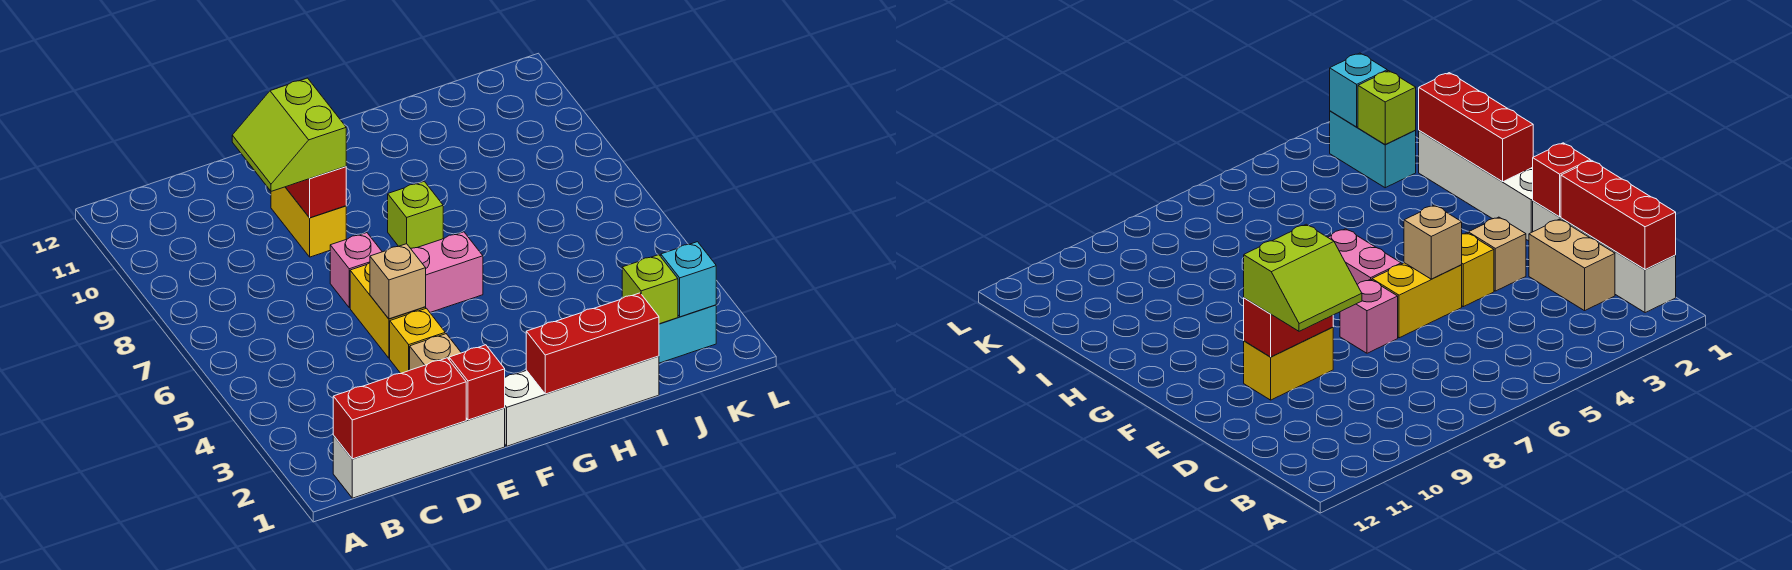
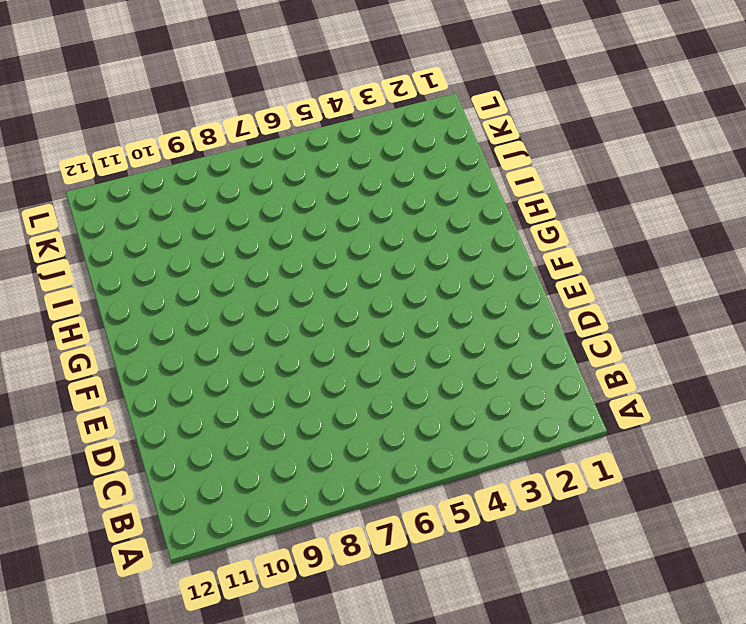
none -> white 1x4 brick [333,408,505,498]
none -> tan 1x2 brick [1529,219,1615,311]
none -> tan 1x1 brick [410,334,461,370]

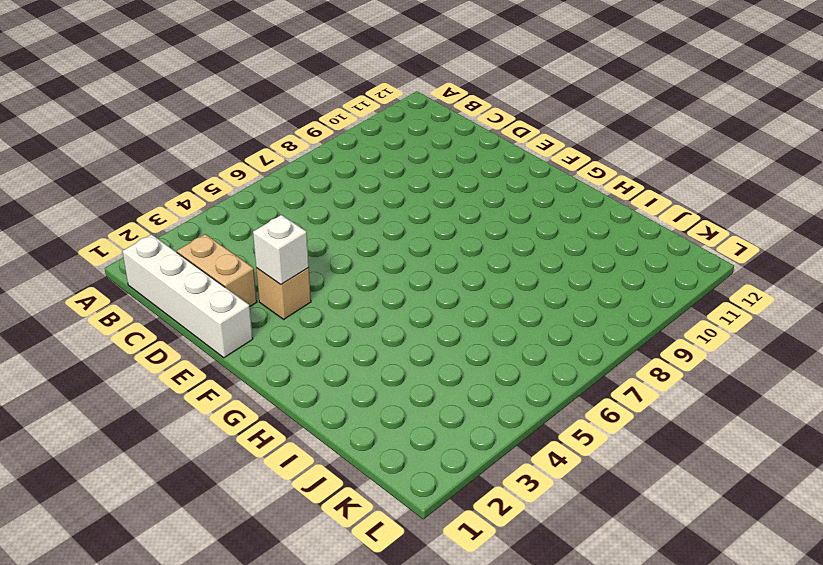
white 1x1 brick [253,215,309,285] -> none
none -> yellow 1x1 brick [390,308,445,373]
none -> yellow 1x2 brick [350,263,426,358]
none -> pink 1x1 brick [330,233,382,308]

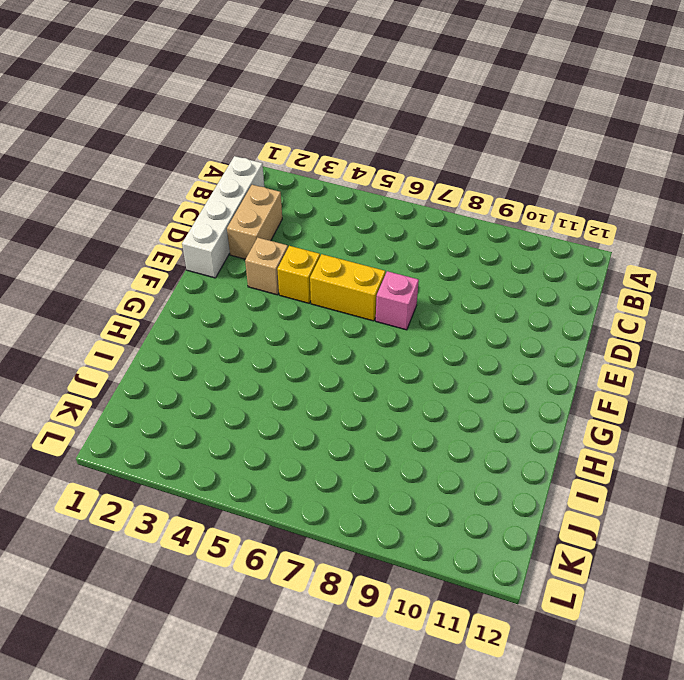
none -> yellow 1x2 brick [271,187,346,257]
none -> white 1x4 brick [505,356,659,446]
none -> pink 1x2 brick [411,232,483,312]

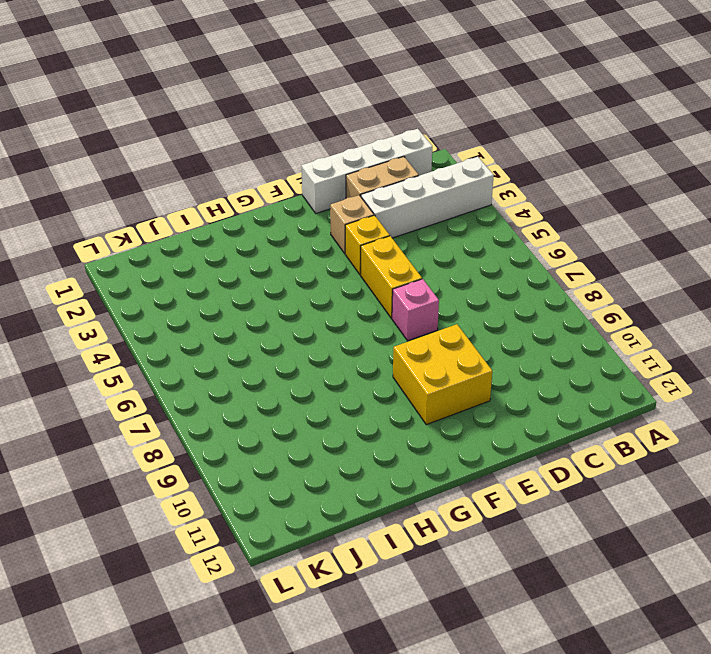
white 1x4 brick [361,157,494,238] -> white 1x4 brick moved to [505,356,659,446]
yellow 2x2 brick [393,324,492,425] -> yellow 1x2 brick [271,187,346,257]
none -> pink 1x2 brick [411,232,483,312]
none -> lime 1x1 brick [388,181,443,248]
none -> cyan 1x2 brick [659,305,716,363]

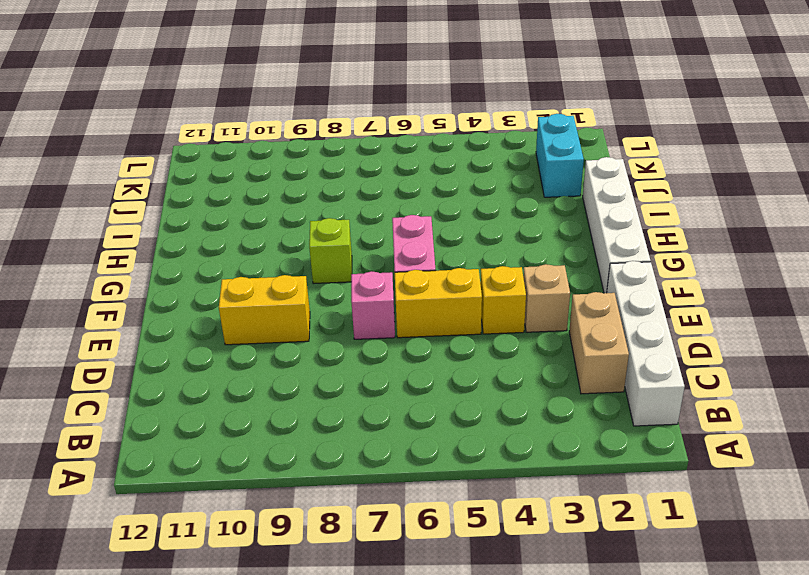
none -> red 1x3 brick [333,358,466,459]
none -> red 1x1 brick [449,345,505,420]
none -> tan 1x1 brick [370,244,426,319]

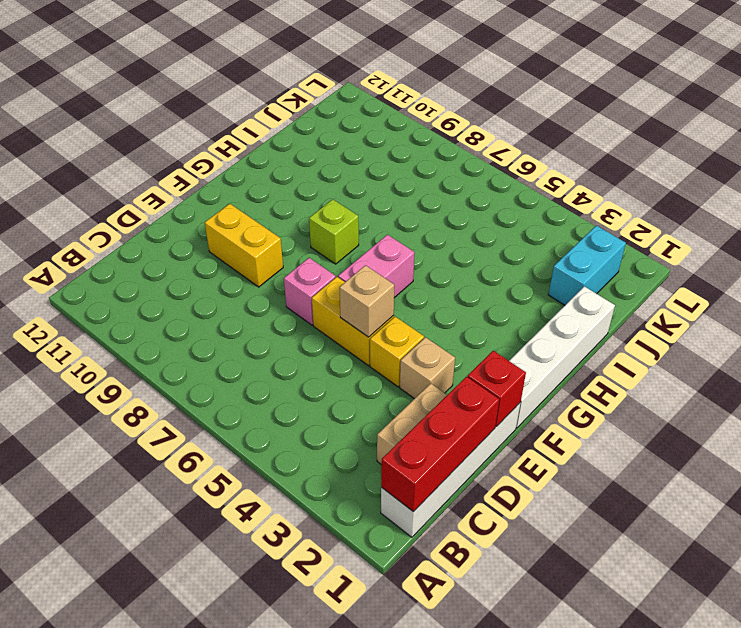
none -> red 1x2 brick [286,167,346,218]
none -> red 1x3 brick [526,293,659,394]
none -> lime 1x1 brick [622,255,678,324]

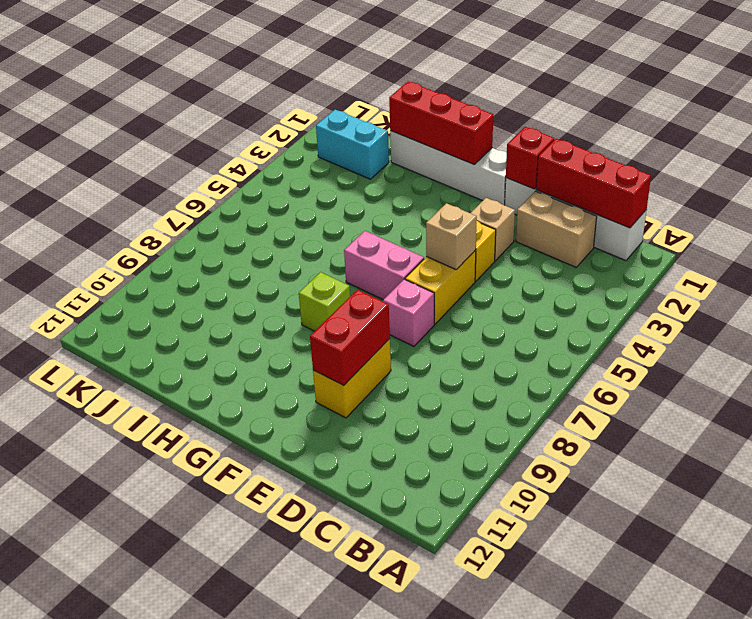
none -> lime 1x1 brick [622,255,678,324]
none -> cyan 1x1 brick [661,242,716,317]
none -> lime 2x2 slope [232,78,346,191]

